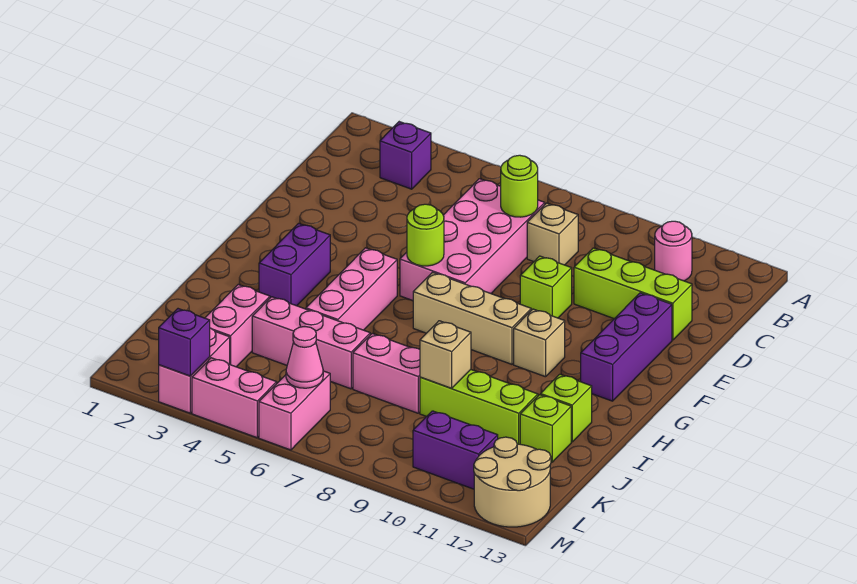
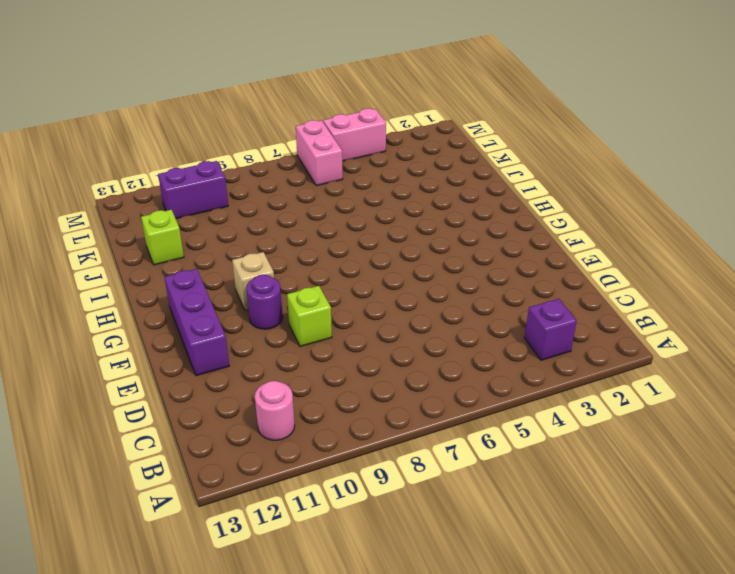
purple 1x1 round brick [246,275,283,329] -> none
none -> pink 2x4 brick [400,179,545,301]
none -> tan 1x1 brick [527,203,578,265]
none -> lime 1x3 brick [574,248,692,340]

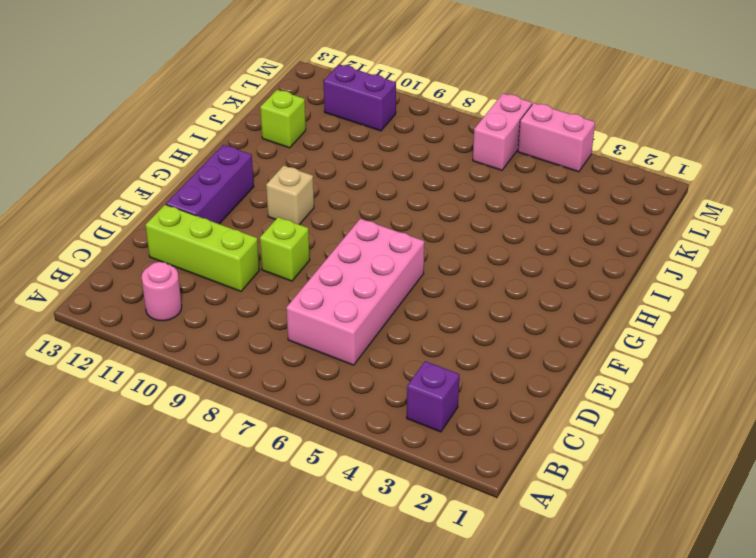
none -> tan 1x1 brick [527,203,578,265]
none -> purple 1x2 brick [259,223,330,306]
none -> pink 1x3 brick [306,248,397,330]

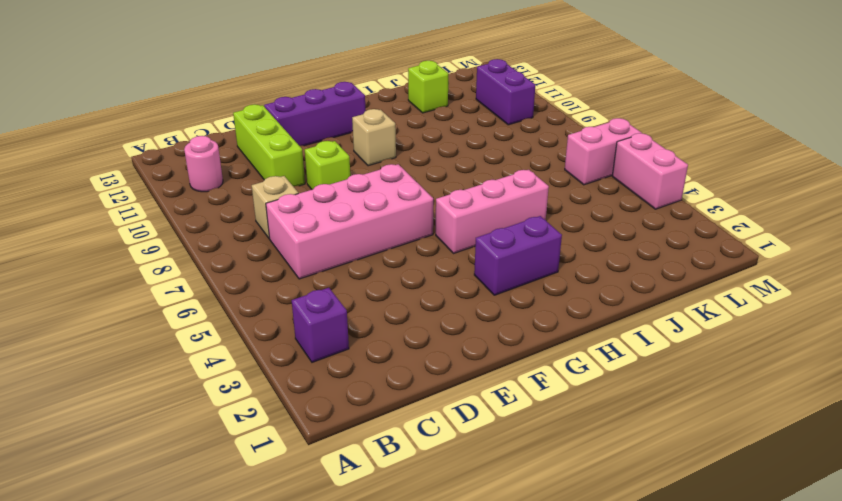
none -> tan 1x3 brick [413,272,531,364]
none -> lime 1x1 brick [540,374,592,442]
none -> pink 1x2 brick [205,285,270,367]

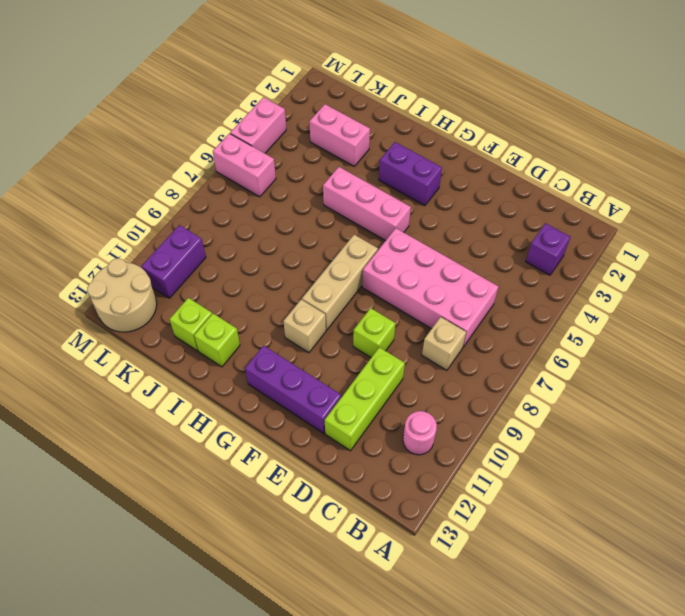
none -> pink 1x3 brick [252,297,370,389]
none -> pink 1x2 brick [353,334,420,413]
none -> lime 1x3 brick [420,370,538,444]

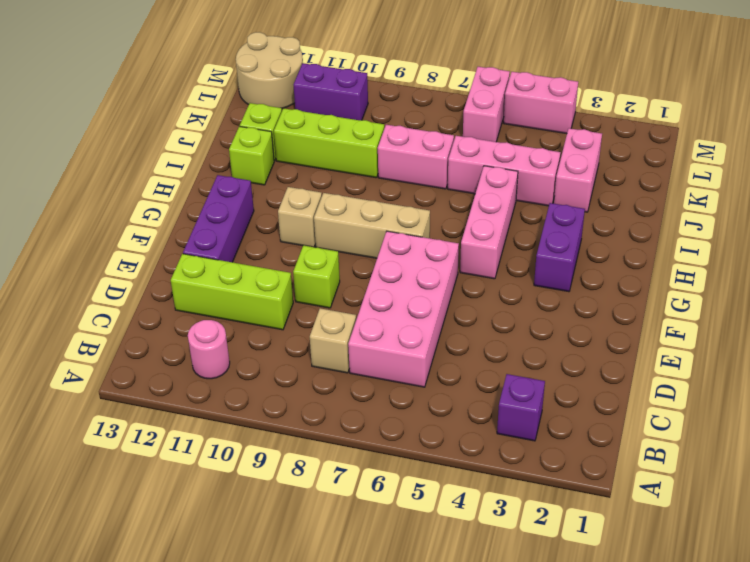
none -> pink 1x2 brick [159,328,230,413]
none -> lime 1x1 round brick [501,155,538,217]
none -> lime 1x1 round brick [407,204,444,266]

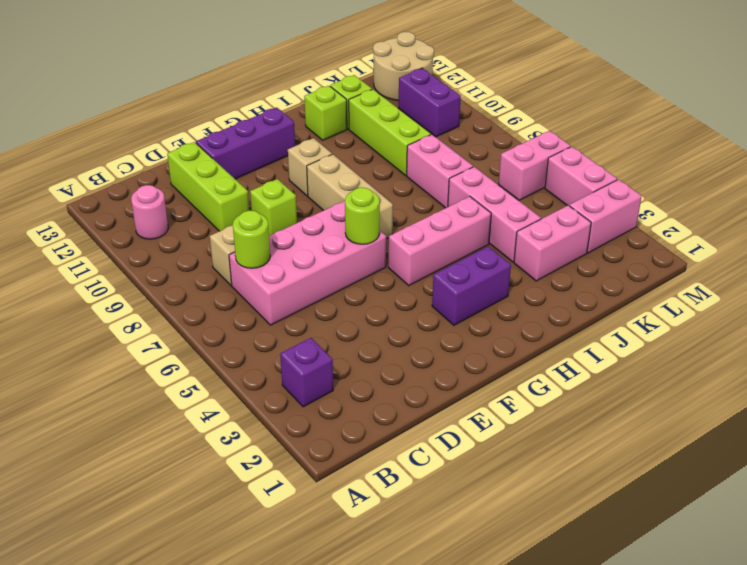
none -> tan 1x1 brick [420,321,471,388]
none -> pink 1x1 cone [286,327,323,388]
none -> purple 1x1 brick [159,309,210,376]

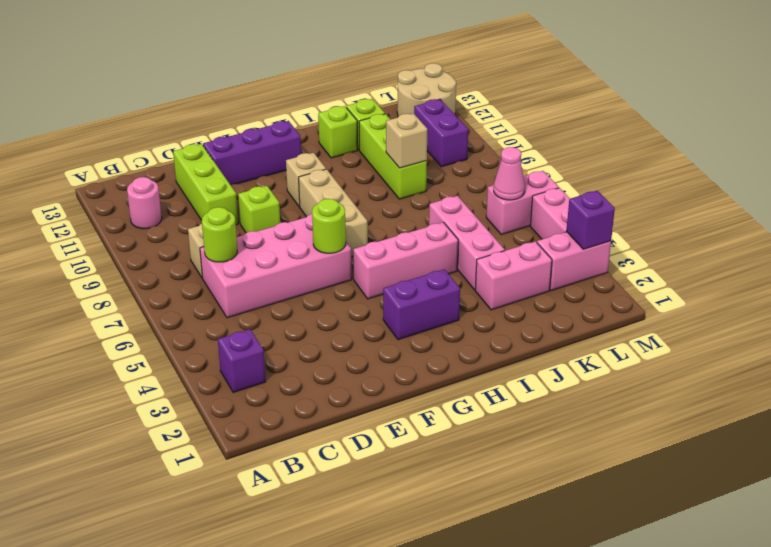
none -> pink 1x2 brick [353,334,420,413]

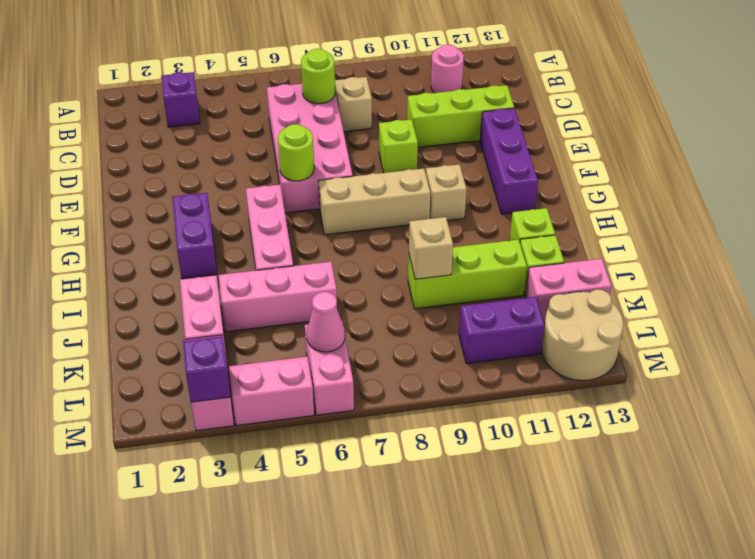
pink 1x2 brick [526,259,611,323] -> pink 1x2 brick moved to [353,334,420,413]

